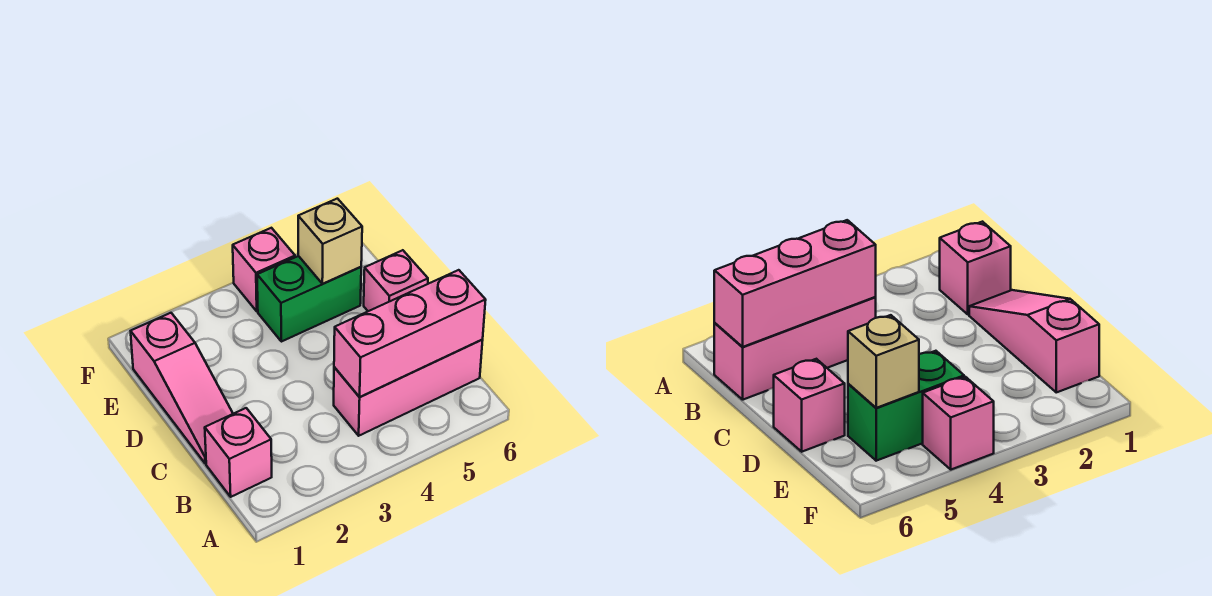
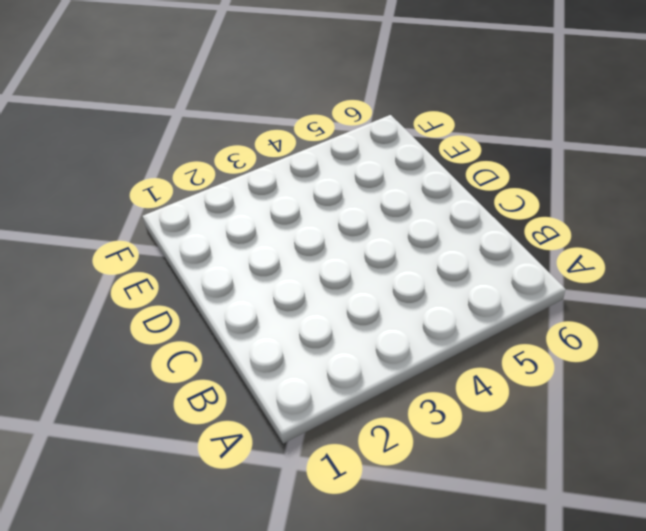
none -> pink 1x1 brick [205,408,272,497]
none -> pink 1x3 brick [334,340,483,436]

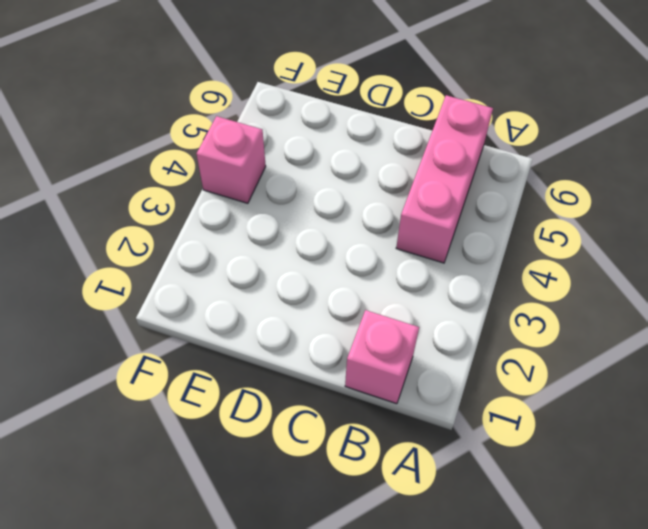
none -> pink 1x3 slope [131,313,233,464]
none -> pink 1x1 brick [364,250,428,311]

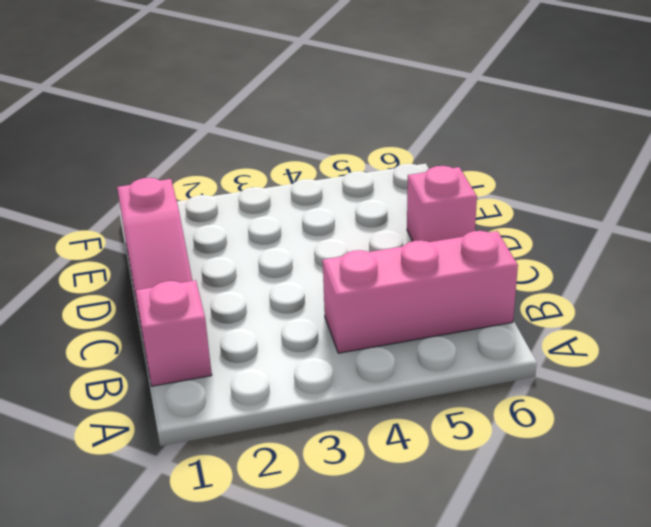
none -> green 1x2 brick [257,256,361,342]
none -> pink 1x1 brick [233,228,295,311]

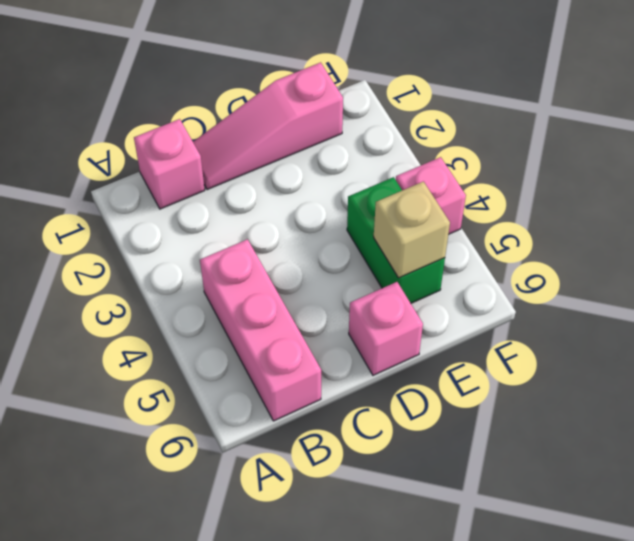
none -> pink 1x3 brick [334,270,486,397]

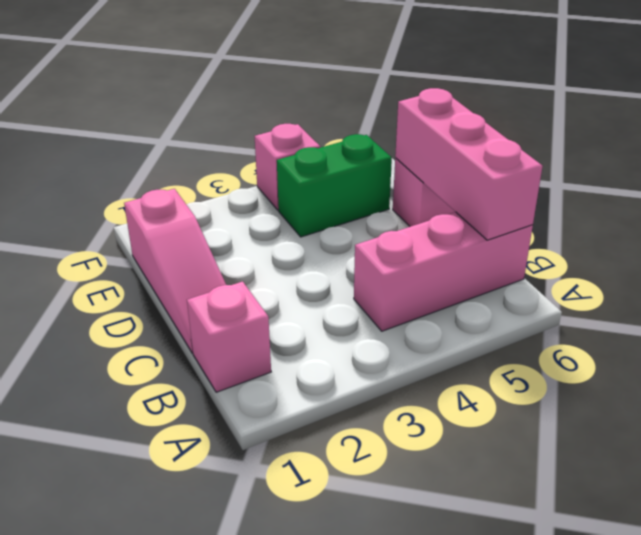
pink 1x3 brick [395,88,543,240] -> pink 1x3 brick turned to [334,270,486,397]
none -> tan 1x1 brick [298,199,362,284]

